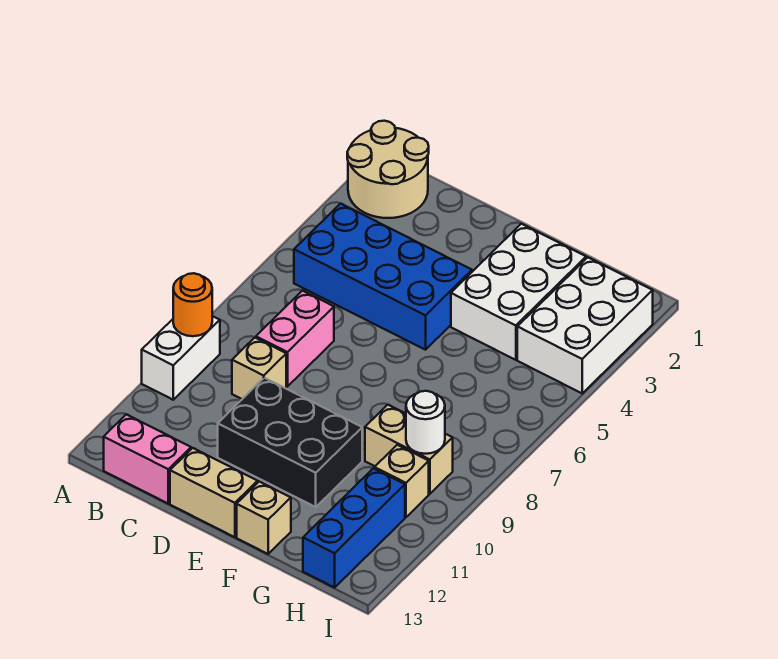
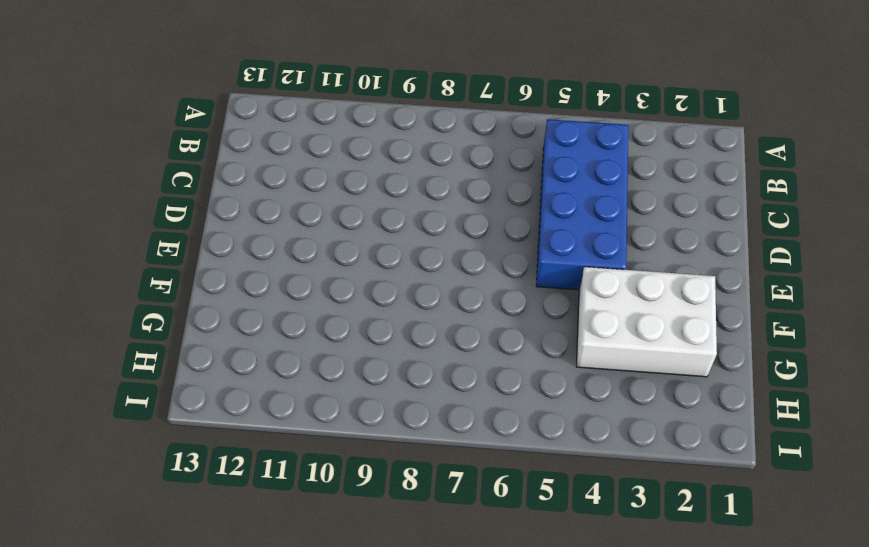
none -> tan 2x2 round brick [347,121,429,218]
none -> white 1x2 brick [142,316,220,400]
none -> pink 1x2 brick [104,414,191,503]

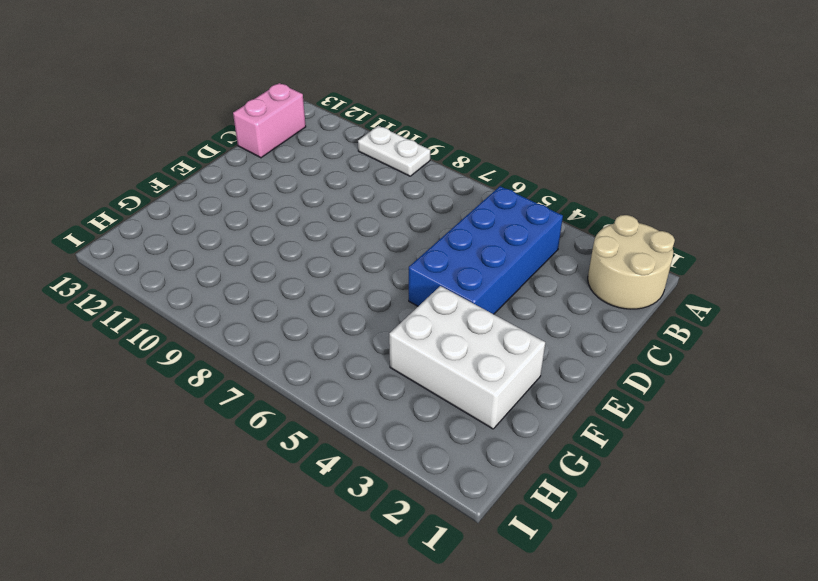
white 1x2 plate [358,126,430,176] -> white 1x2 brick [142,316,220,400]
none -> pink 1x2 brick [256,291,334,386]
none -> tan 1x1 brick [232,338,286,399]
none -> black 2x3 brick [218,378,362,507]

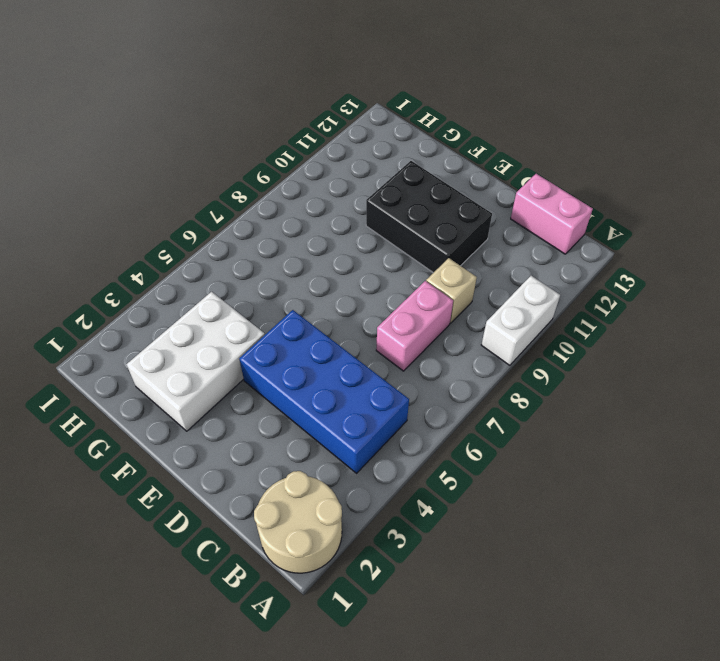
none -> tan 1x2 brick [170,448,258,537]
none -> tan 1x1 brick [237,482,291,554]
none -> tan 1x2 brick [365,405,453,494]

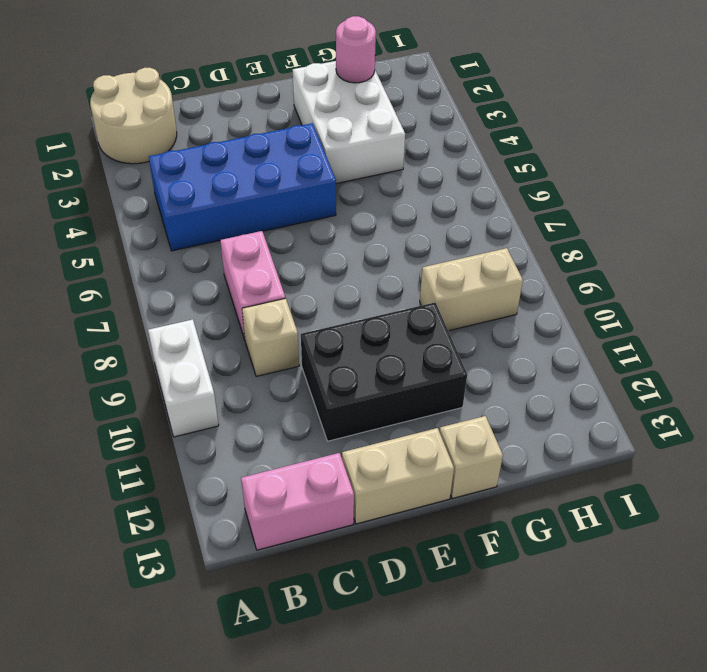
pink 1x1 round brick [336,16,376,83] -> none
none -> white 2x3 brick [517,258,653,393]
none -> tan 1x1 brick [374,445,429,517]
none -> blue 1x3 brick [303,468,405,588]

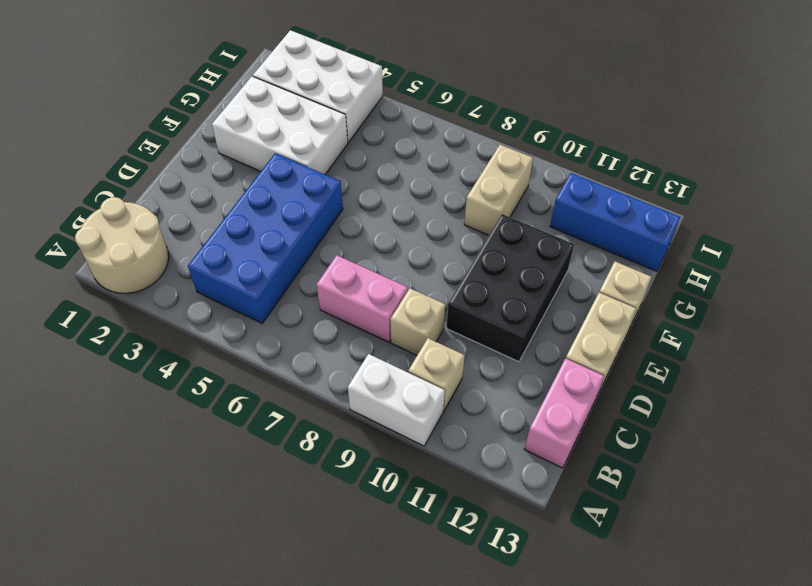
tan 1x1 brick [408,338,465,411] -> tan 1x1 brick moved to [374,445,429,517]
none -> orange 1x1 round brick [173,273,212,336]
none -> white 1x1 round brick [406,391,445,454]

